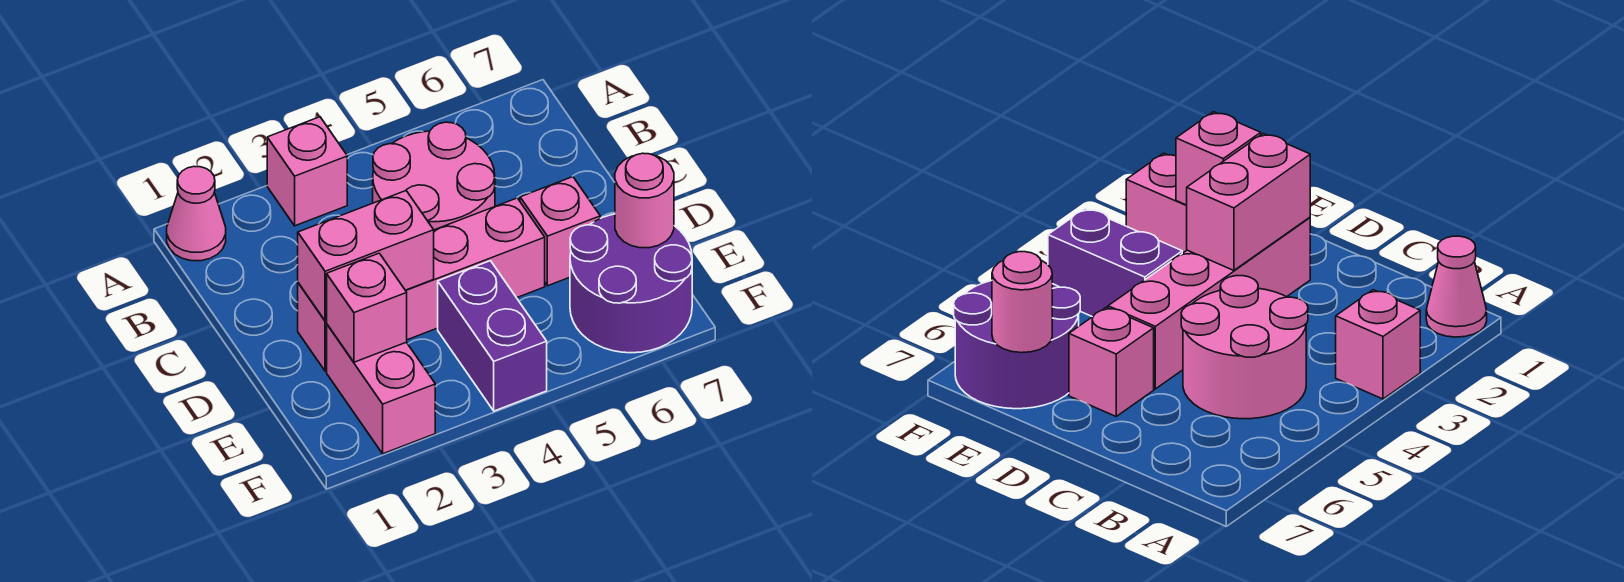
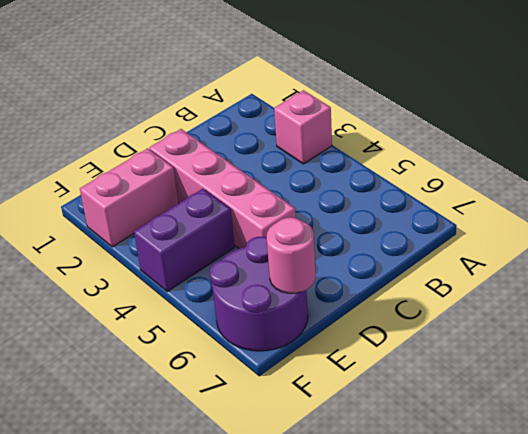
none -> pink 1x1 cone [167,167,226,261]
none -> pink 2x2 round brick [373,122,495,230]

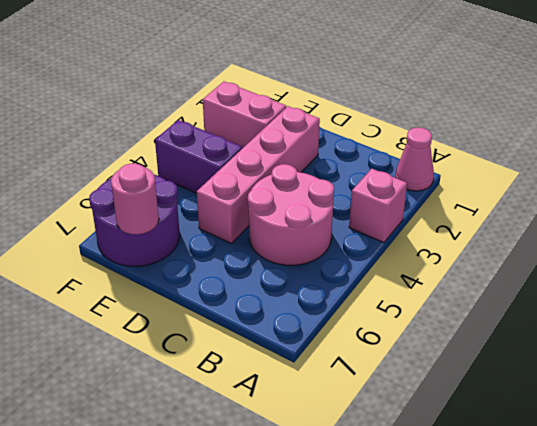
none -> pink 1x1 brick [520,177,600,286]
none -> pink 1x2 brick [298,191,434,321]

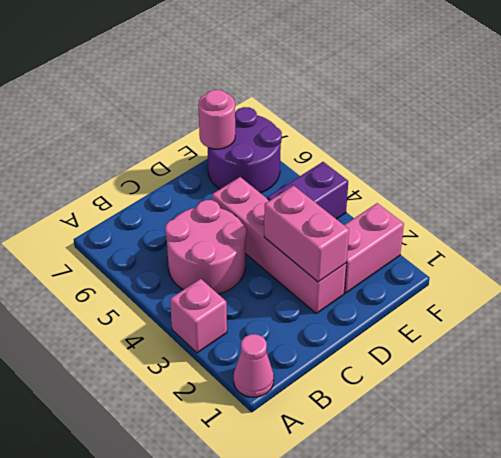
none -> pink 1x1 brick [520,177,600,286]
none -> pink 1x1 brick [327,253,407,362]

